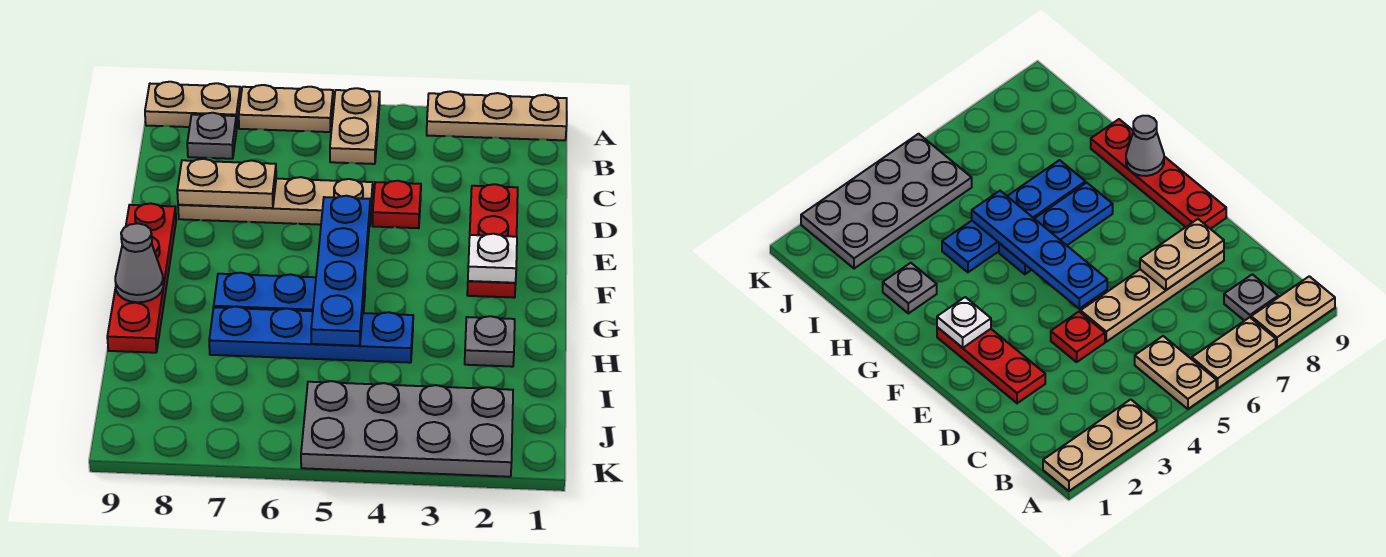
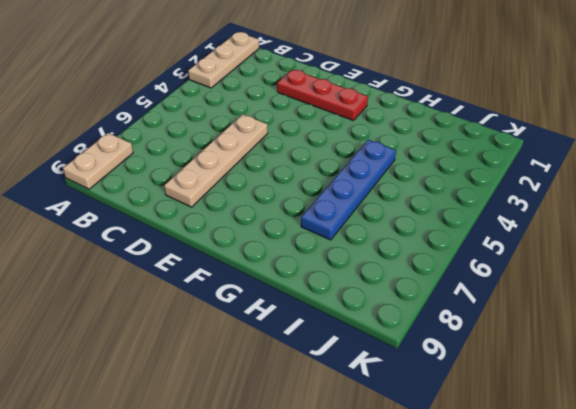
none -> tan 1x2 plate [330,88,380,164]
none -> tan 1x2 plate [239,85,333,132]
none -> grey 1x1 plate [187,113,237,159]

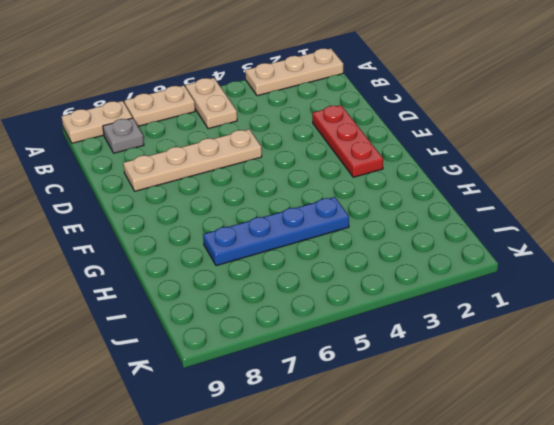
none -> red 1x1 plate [373,181,421,228]
none -> red 1x4 plate [107,203,176,353]
none -> blue 1x3 plate [214,273,365,313]

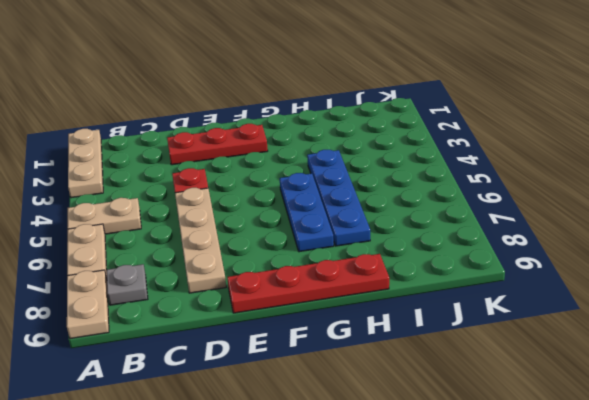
none -> grey 1x1 plate [465,316,515,367]
none -> grey 2x4 plate [301,381,513,477]
none -> tan 1x2 plate [177,159,276,208]

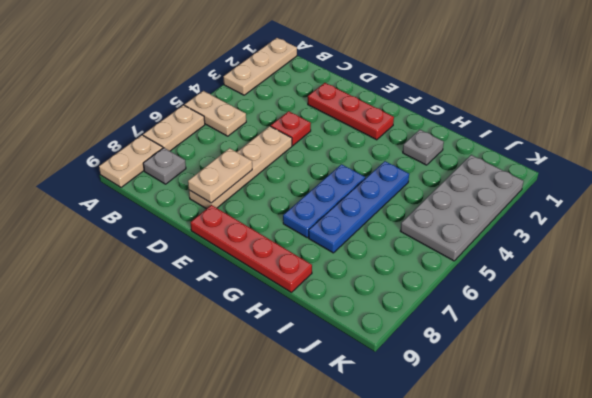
none -> blue 1x4 plate [311,196,370,346]
none -> white 1x1 plate [468,234,517,283]
none -> grey 1x1 cone [115,223,163,302]

